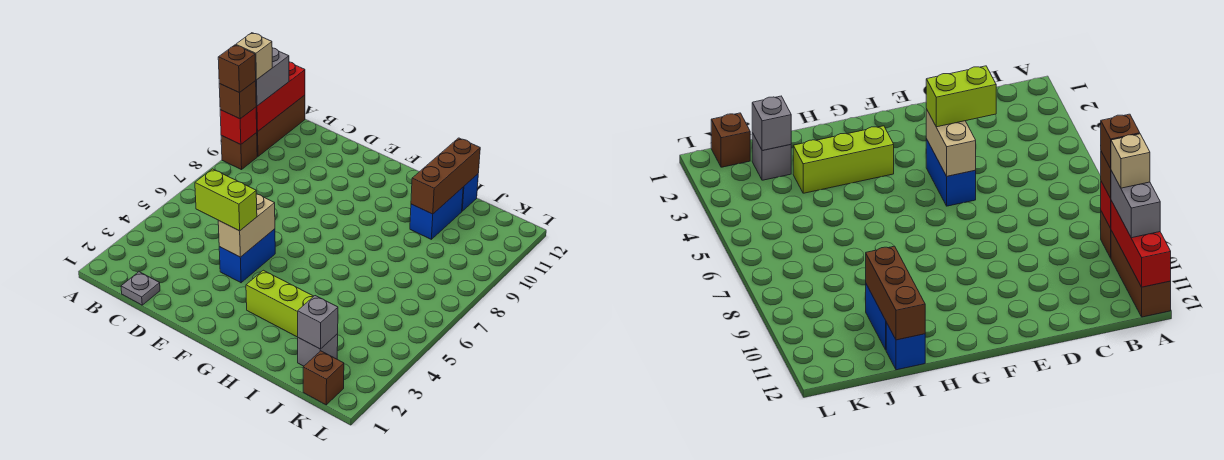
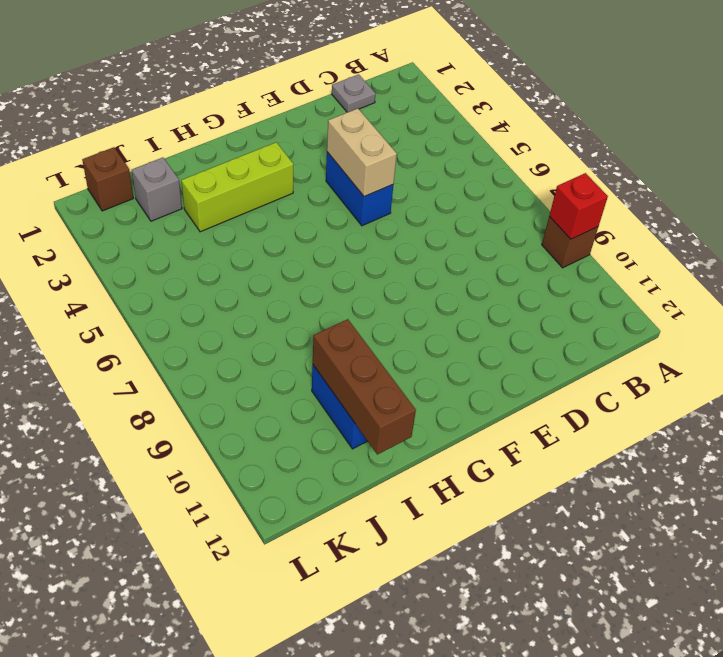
none -> brown 1x3 brick [256,95,305,156]
none -> blue 1x1 brick [462,174,478,211]
none -> red 1x3 brick [256,62,305,132]

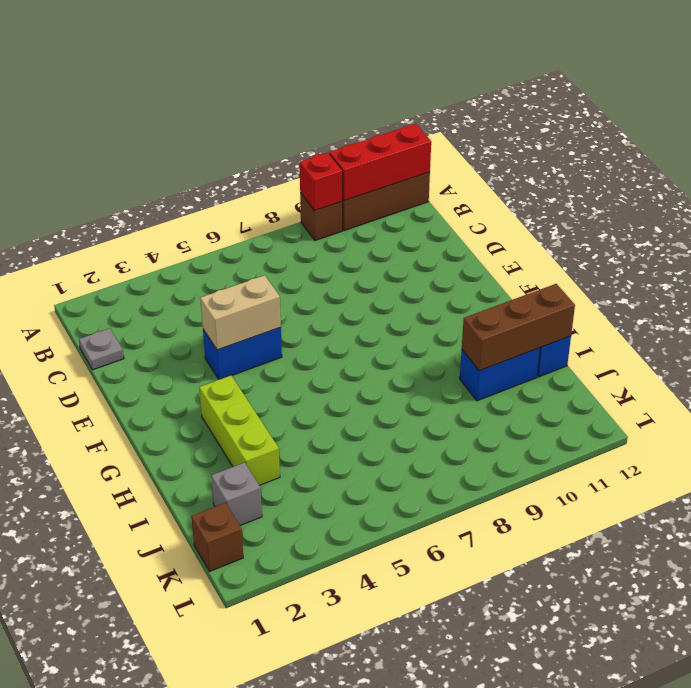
none -> grey 1x1 brick [298,296,338,349]
none -> brown 1x1 brick [219,81,256,119]
none -> grey 1x2 brick [256,48,289,106]

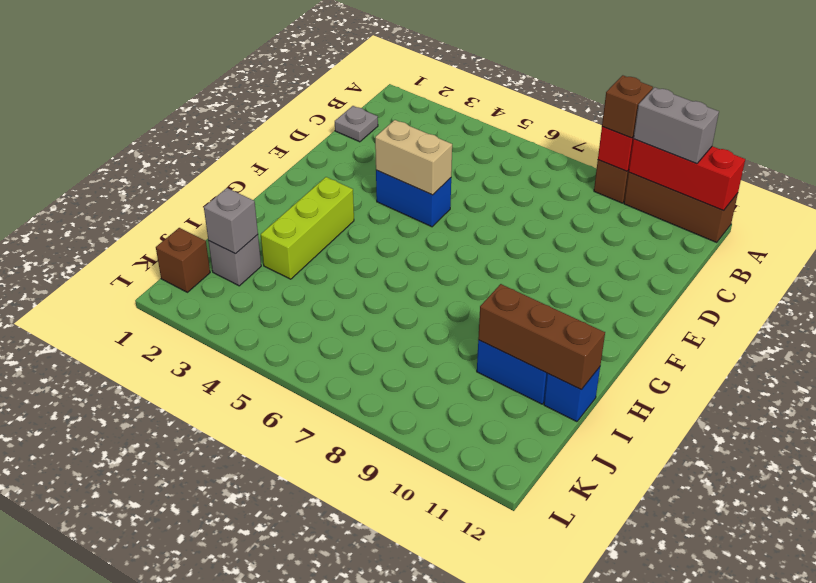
none -> lime 1x2 brick [195,169,257,231]
none -> brown 1x1 brick [218,45,256,93]
none -> tan 1x1 brick [236,33,272,80]

